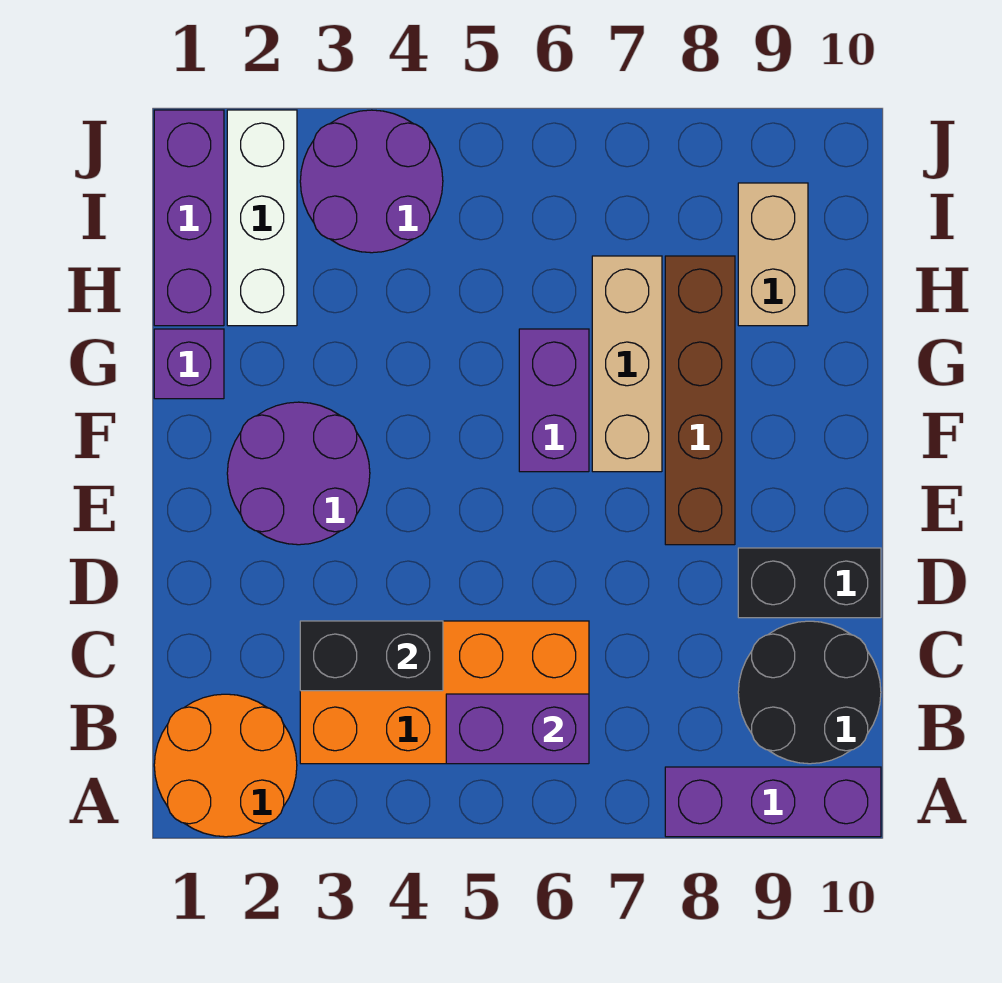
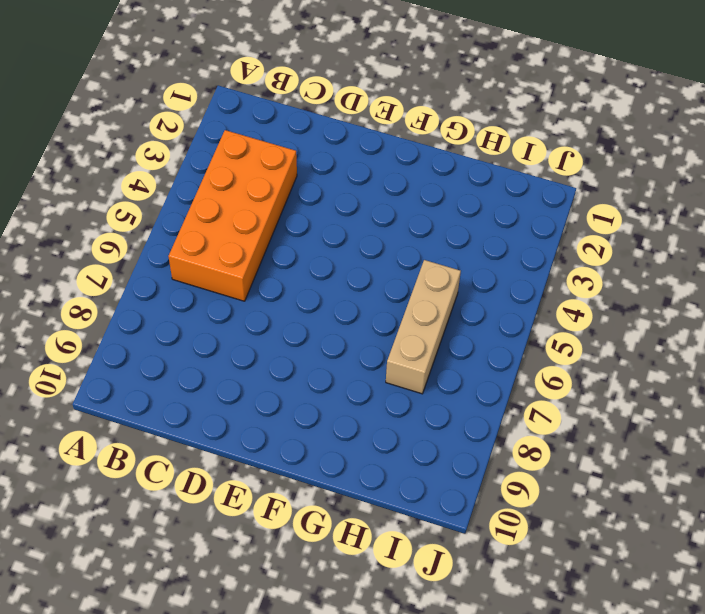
tan 1x3 brick [386,260,461,394] -> tan 1x3 brick turned to [592,256,662,472]
none -> orange 2x2 round brick [154,694,297,837]
none -> purple 1x3 brick [665,767,881,837]
none -> black 2x2 round brick [738,621,881,764]

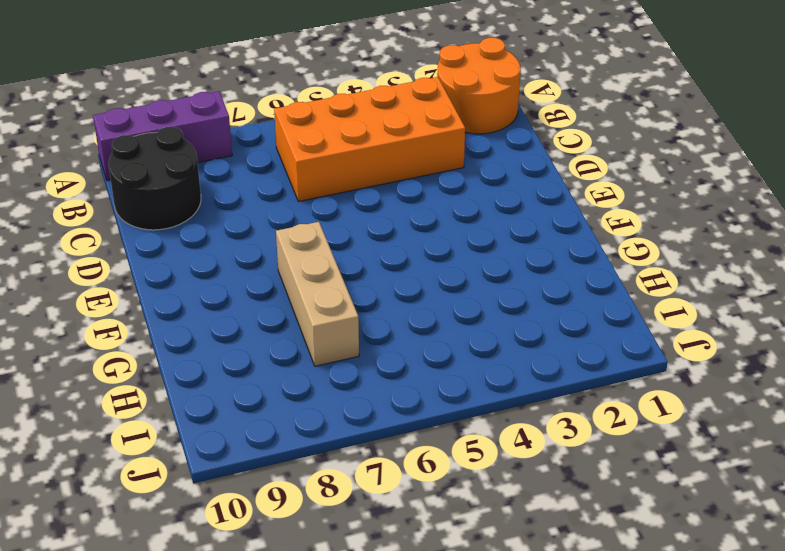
none -> black 1x2 brick [738,548,881,618]
none -> purple 2x2 round brick [227,402,370,545]
none -> brown 1x4 brick [665,256,735,545]

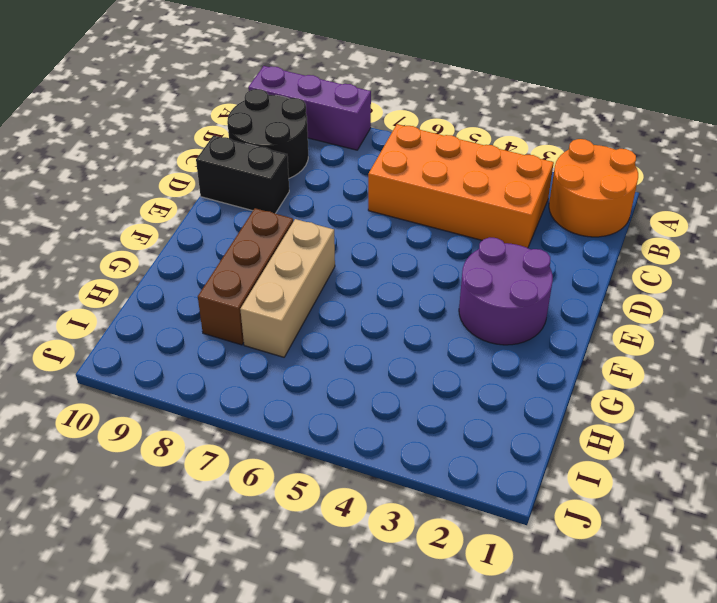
brown 1x3 brick [198,208,293,345] -> brown 1x4 brick [665,256,735,545]
none -> purple 1x2 brick [519,329,589,472]
none -> purple 1x1 brick [154,329,224,399]
none -> purple 1x3 brick [154,110,224,326]

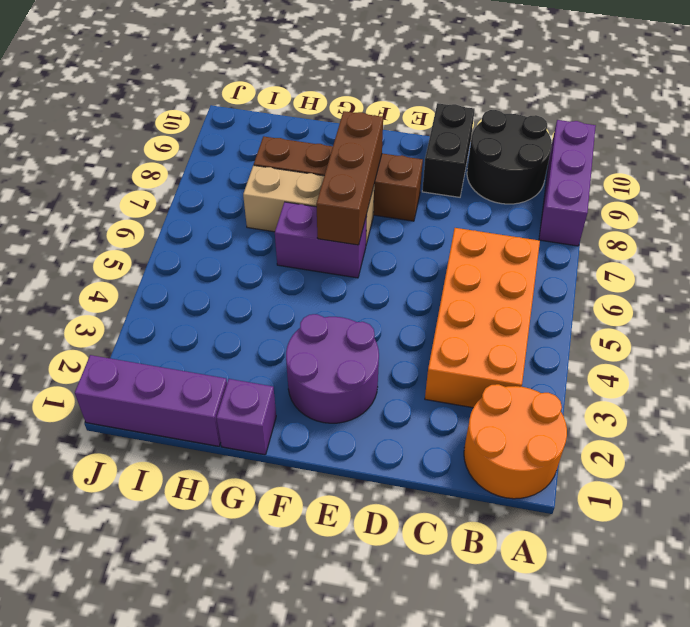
brown 1x3 brick [316,111,383,245] -> none
none -> white 1x3 brick [227,110,297,326]
none -> tan 1x2 brick [738,183,808,326]
none -> purple 2x2 round brick [300,110,443,253]

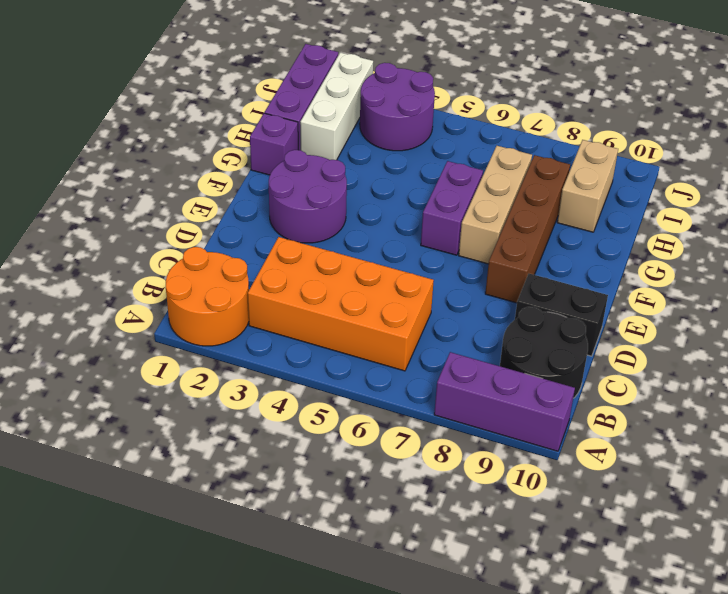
none -> purple 1x2 brick [446,694,589,764]
none -> black 1x2 brick [300,621,443,691]

